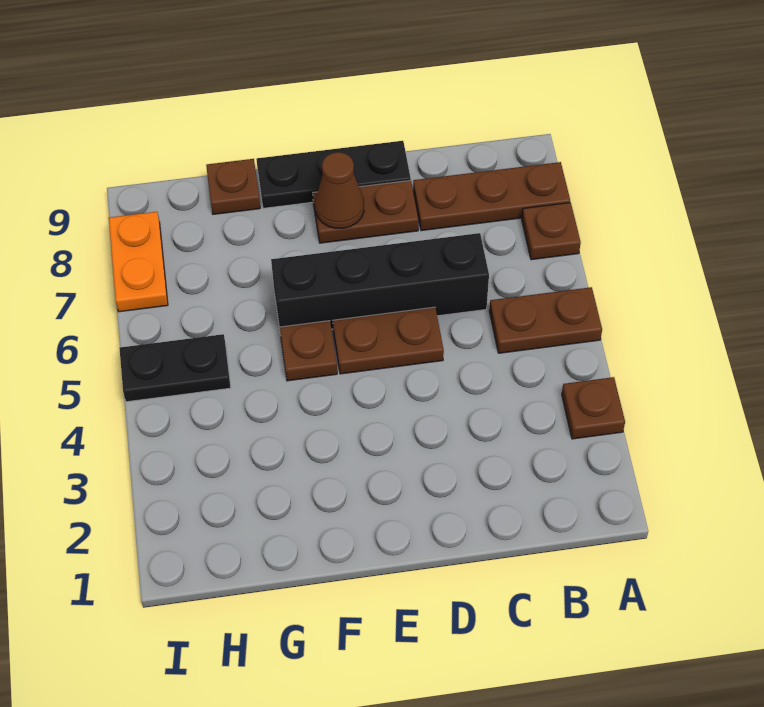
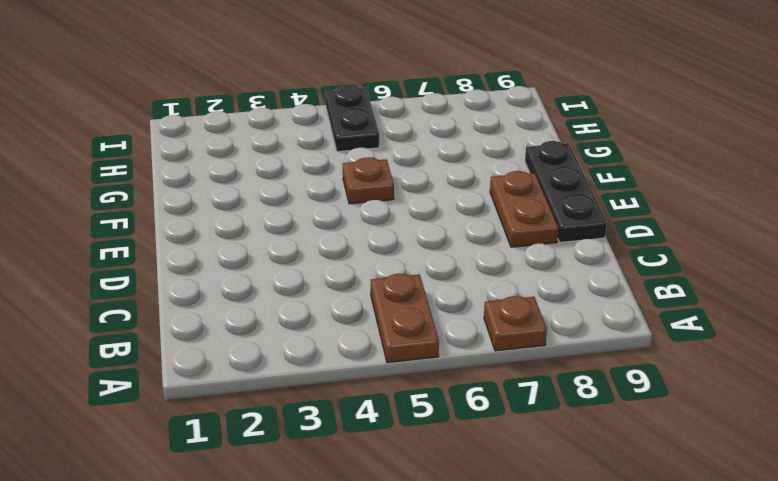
none -> brown 1x1 plate [562,377,625,439]
none -> brown 1x3 plate [413,162,570,231]
none -> black 1x4 brick [271,233,489,329]

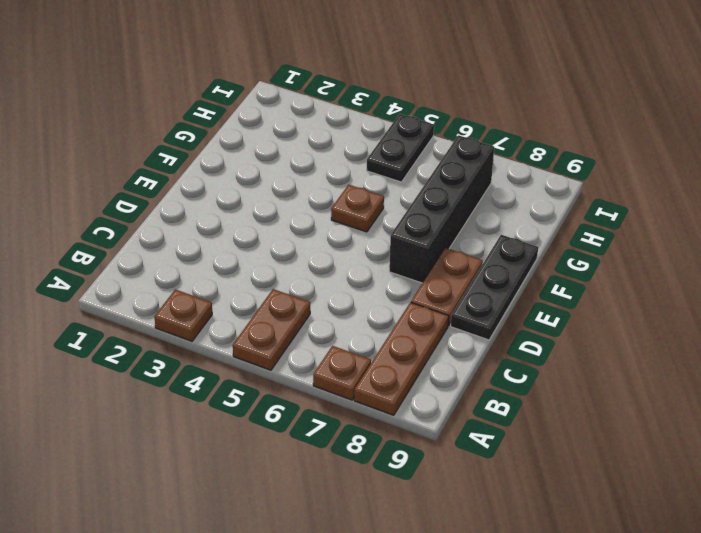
black 1x4 brick [389,135,494,283] -> black 1x4 brick moved to [271,233,489,329]
none -> brown 1x2 plate [333,307,444,374]
none -> brown 1x1 plate [206,159,260,214]
none -> orange 1x2 plate [109,212,168,312]

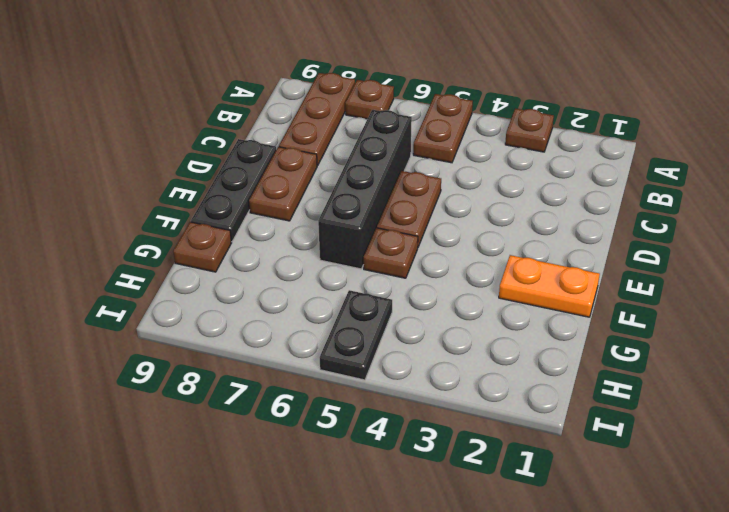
orange 1x2 plate [499,255,600,317] -> orange 1x2 plate moved to [109,212,168,312]
none -> brown 1x1 cone [315,152,364,228]

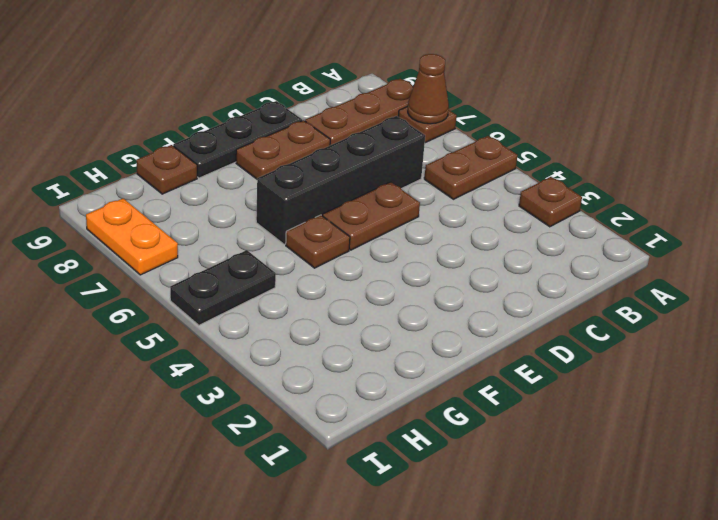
brown 1x1 cone [408,54,449,124] -> brown 1x1 cone moved to [315,152,364,228]

